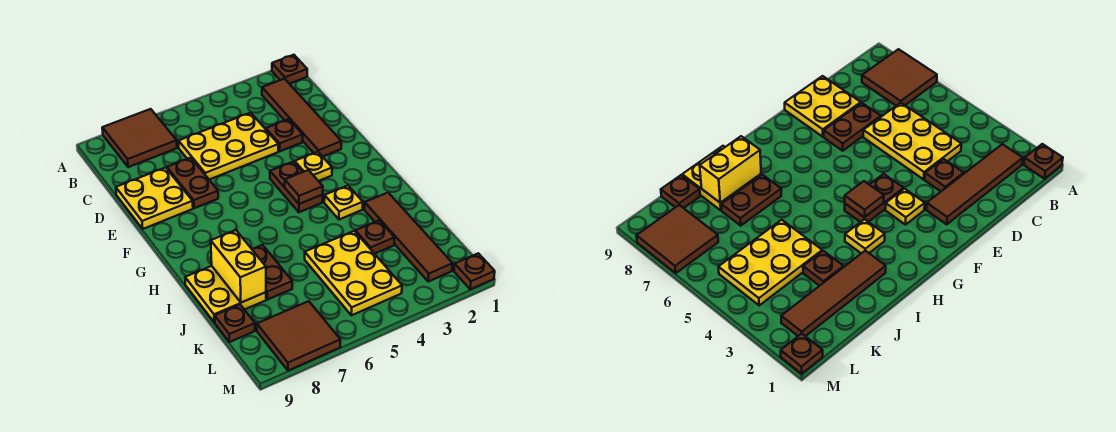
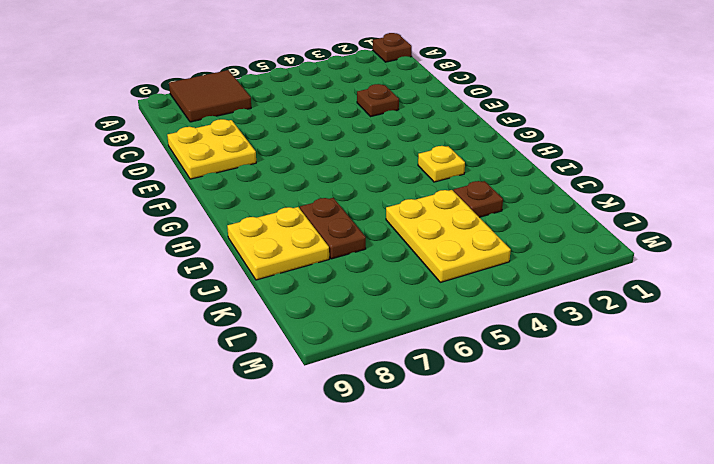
none -> brown 1x4 tile [262,79,341,157]
none -> yellow 2x3 plate [179,113,278,180]
none -> brown 1x2 plate [167,158,218,208]

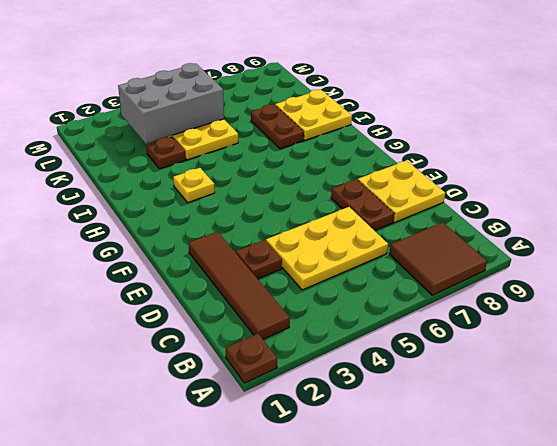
grey 2x3 brick [118,63,224,143] -> none
none -> yellow 1x1 plate [295,152,332,181]
none -> brown 1x2 plate [270,162,323,212]
none -> brown 1x4 tile [364,193,453,282]

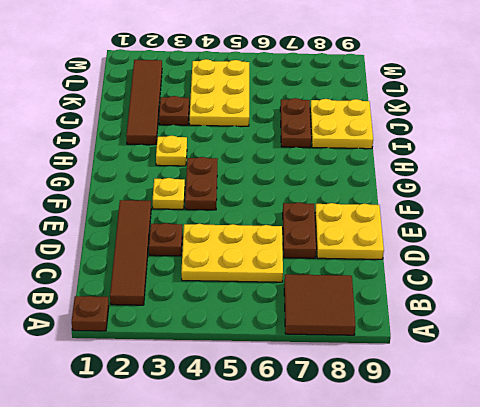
none -> brown 1x1 plate [215,305,255,342]
none -> brown 2x2 tile [257,301,340,371]
none -> brown 1x1 plate [454,253,495,289]

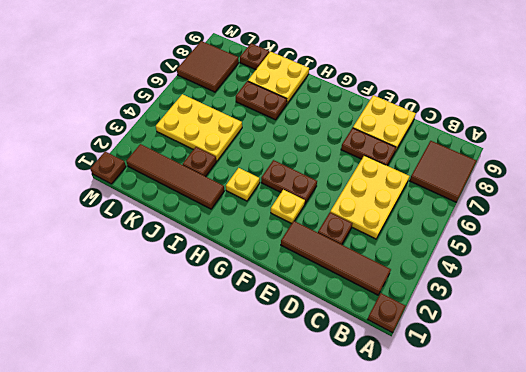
none -> brown 1x1 tile [285,170,323,204]
none -> yellow 1x2 brick [211,230,266,303]

